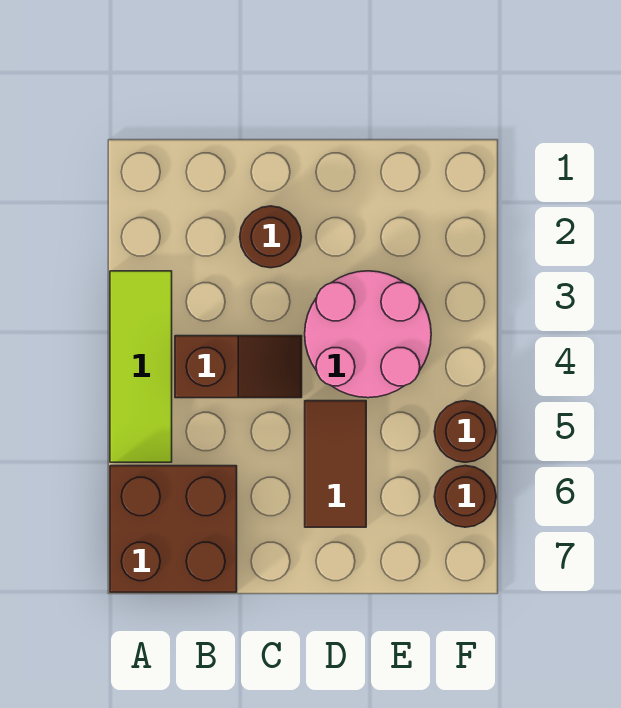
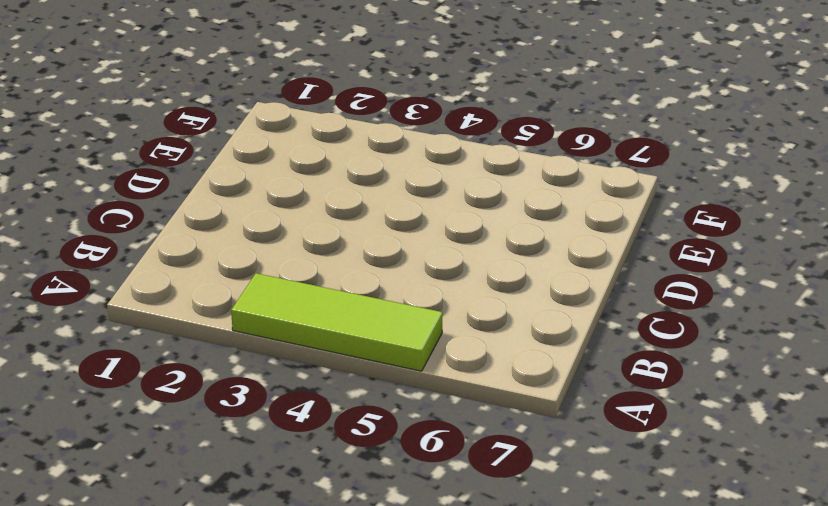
none -> brown 2x2 brick [110,466,237,592]
none -> brown 1x2 slope [175,336,302,398]

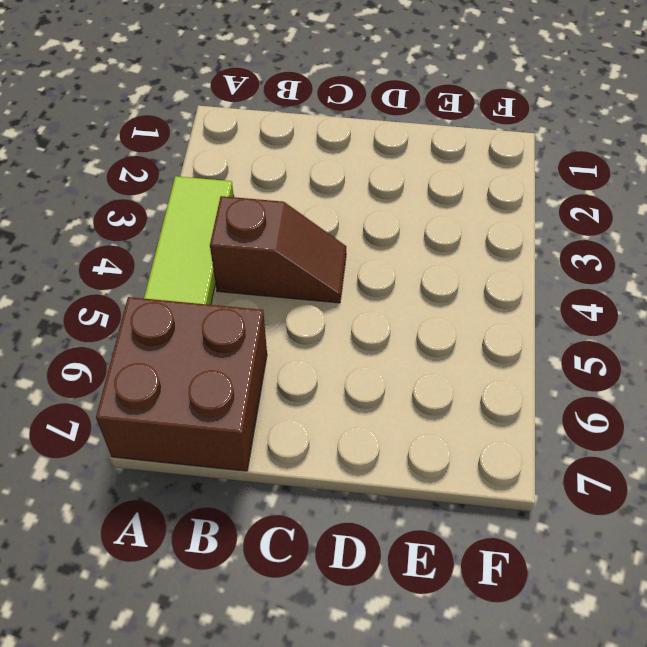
none -> brown 1x1 round brick [240,206,301,268]
none -> pink 2x2 round brick [305,271,431,398]

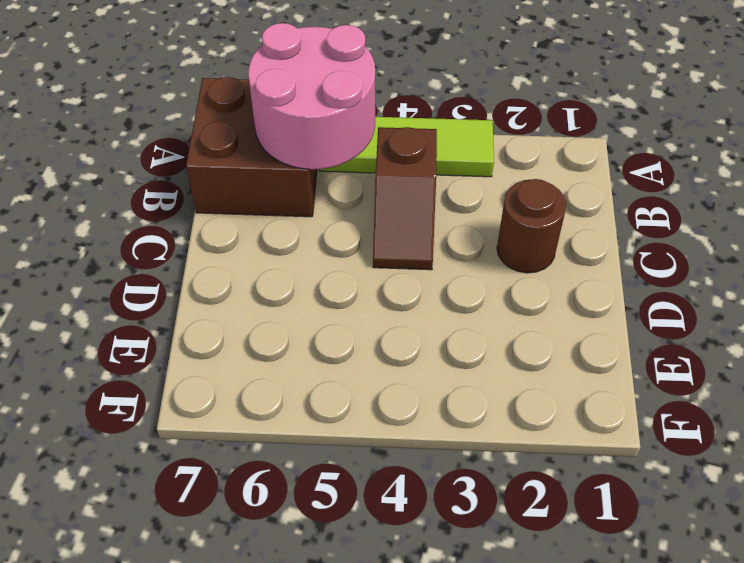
pink 2x2 round brick [248,23,375,169] -> pink 2x2 round brick moved to [305,271,431,398]
none -> brown 1x2 tile [305,401,366,527]
none -> brown 1x1 round brick [434,401,496,462]

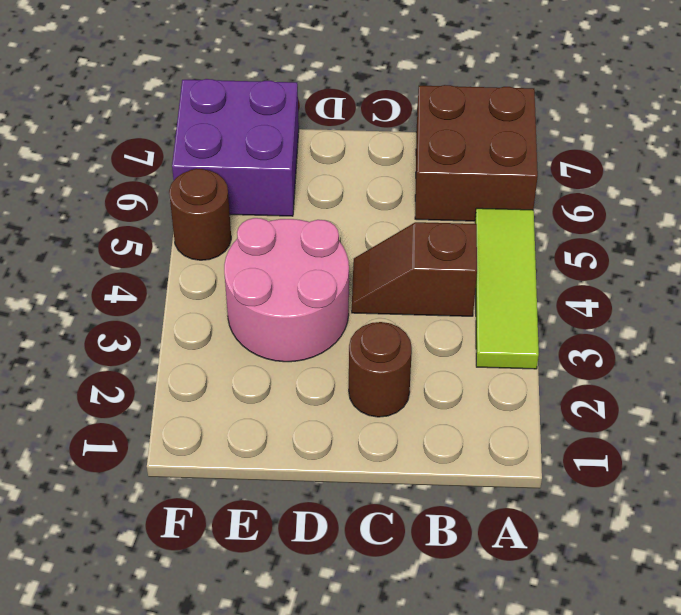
purple 2x2 brick [172,79,299,216] -> brown 1x1 round brick [434,466,496,527]
none -> brown 1x2 tile [305,401,366,527]

